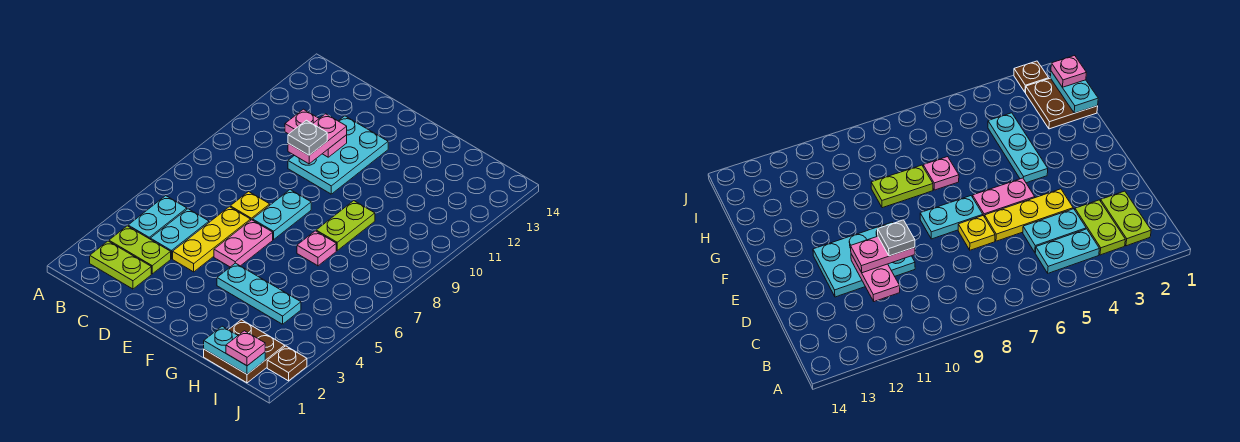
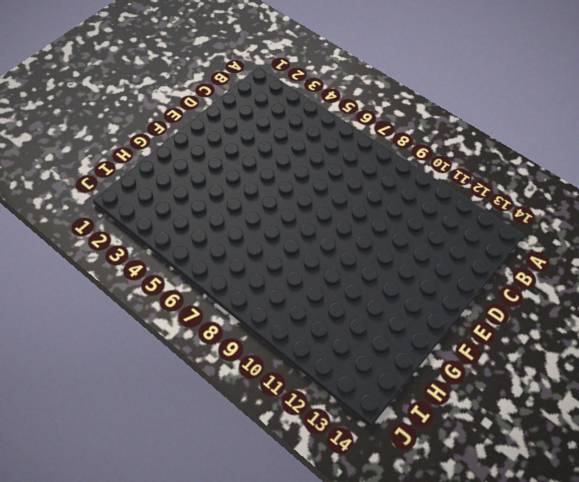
none -> lime 1x2 plate [90,241,151,289]
none -> lime 1x2 plate [109,226,171,274]
none -> cyan 1x2 plate [128,196,187,239]

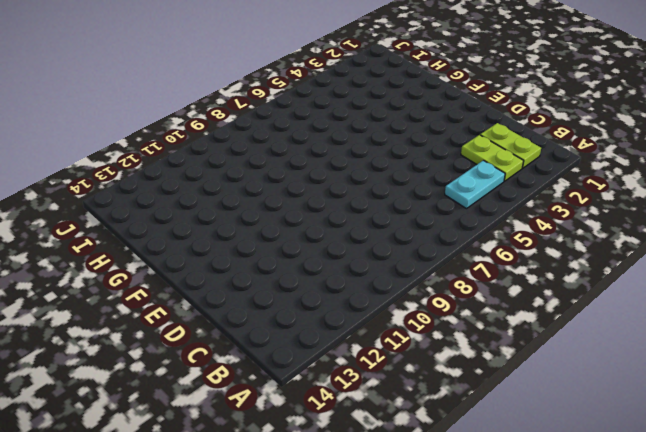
none -> cyan 1x2 plate [150,209,209,259]
none -> yellow 1x3 plate [173,207,251,272]
none -> yellow 1x1 plate [230,192,270,220]

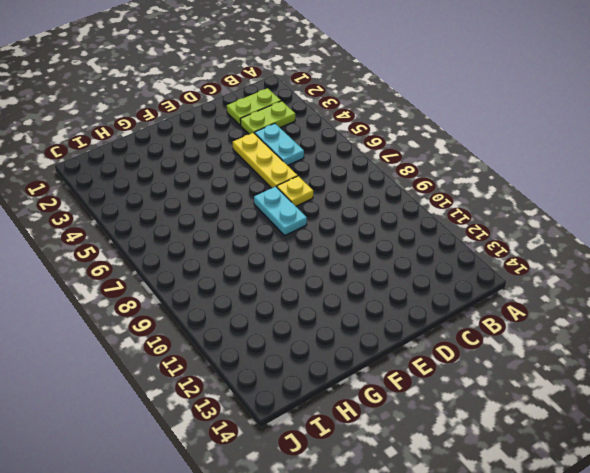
none -> cyan 1x2 plate [128,196,187,239]
none -> cyan 2x3 plate [288,116,388,194]
none -> pink 1x2 plate [214,220,273,267]

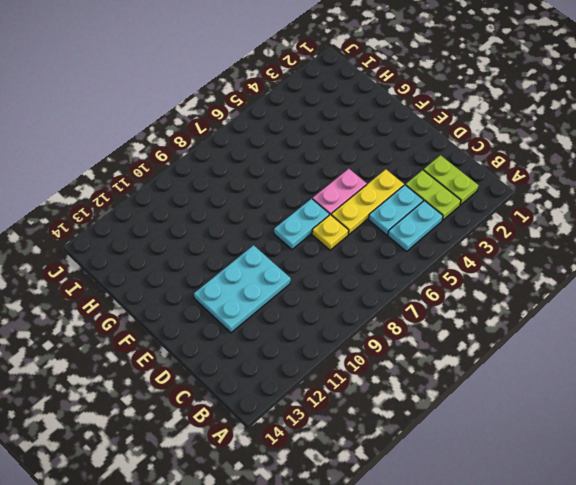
none -> cyan 1x3 plate [217,263,301,324]
none -> pink 1x1 plate [297,231,336,266]
none -> lime 1x2 plate [316,201,375,250]

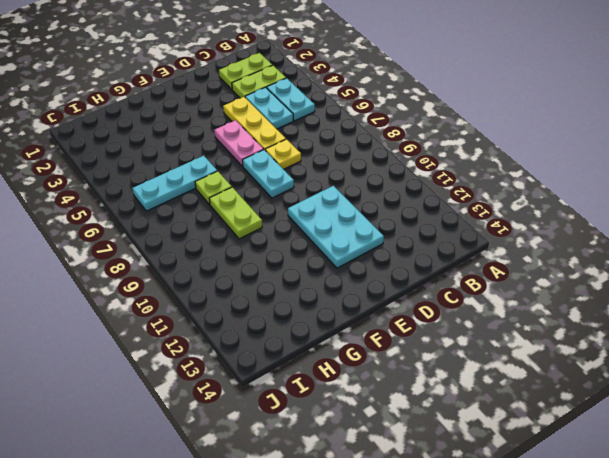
cyan 1x3 plate [133,156,217,211] -> cyan 1x3 plate moved to [217,263,301,324]
lime 1x1 plate [195,171,232,205] -> pink 1x1 plate [297,231,336,266]
none -> brown 2x2 plate [204,320,285,383]
none -> brown 1x1 plate [267,346,307,381]
none -> pink 1x2 plate [285,109,347,157]

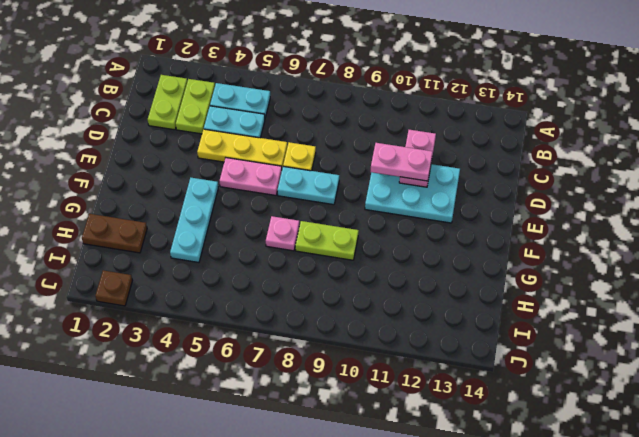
brown 1x2 plate [82,214,147,253] -> brown 2x2 plate [204,320,285,383]
none -> cyan 1x2 plate [204,326,265,374]
none -> pink 1x1 plate [226,331,265,366]
none -> grey 1x1 plate [288,120,327,155]

